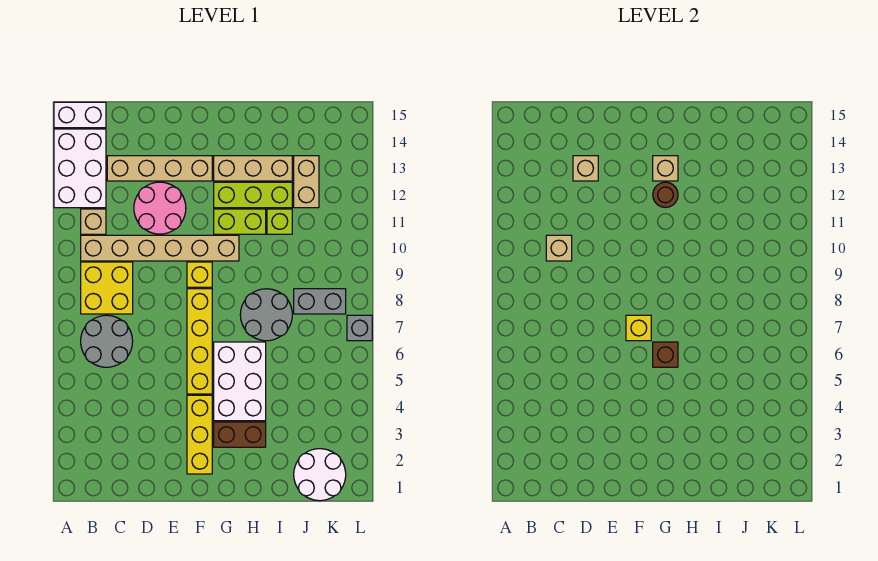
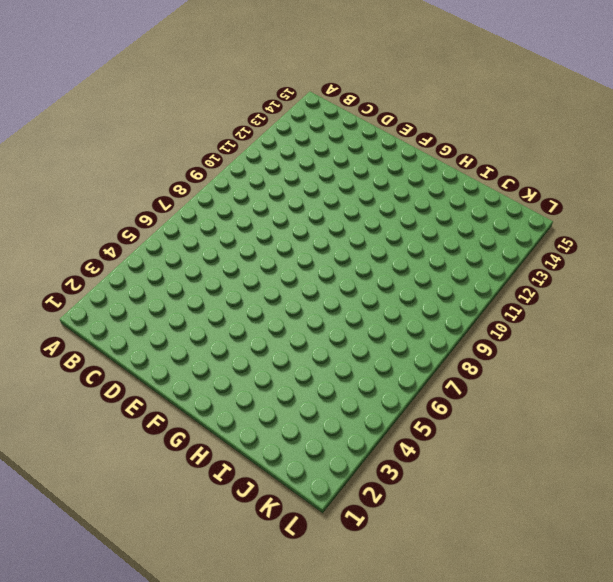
none -> white 2x3 brick [54,129,106,208]
none -> white 1x2 brick [54,102,106,128]
none -> grey 2x2 round brick [81,315,133,367]

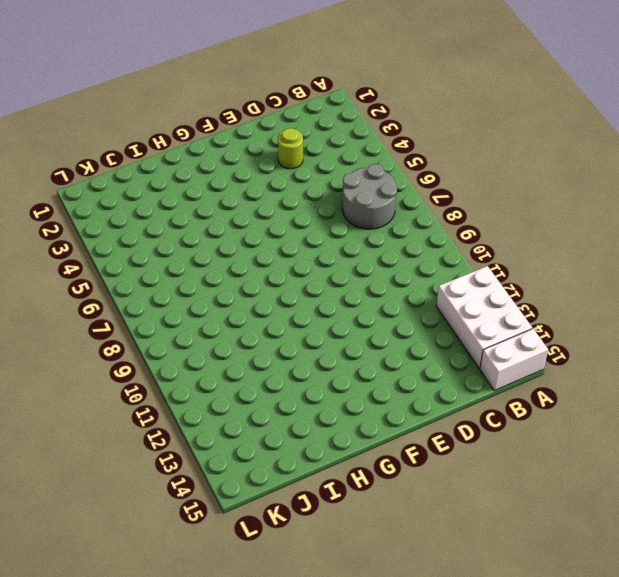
lime 1x1 round brick [278,128,303,169] -> none
none -> yellow 2x2 brick [81,262,133,314]
none -> tan 1x6 brick [81,235,239,261]
none -> tan 1x1 brick [81,209,106,234]

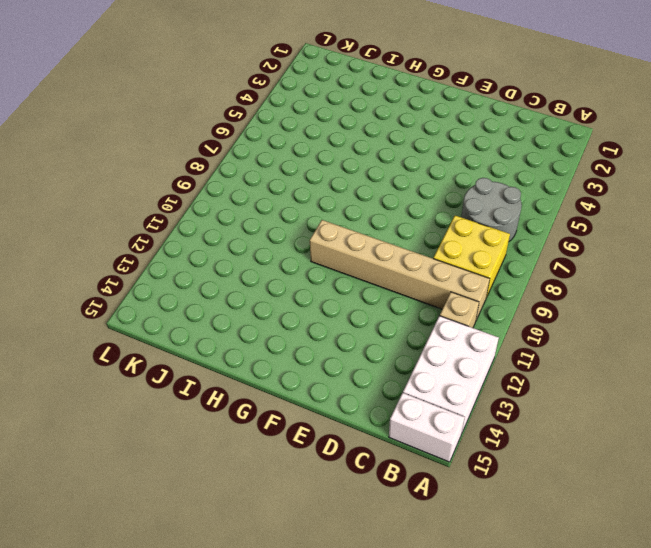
none -> tan 1x4 brick [107,156,212,181]
none -> pink 2x2 round brick [134,182,186,234]
none -> yellow 1x3 brick [187,395,212,474]

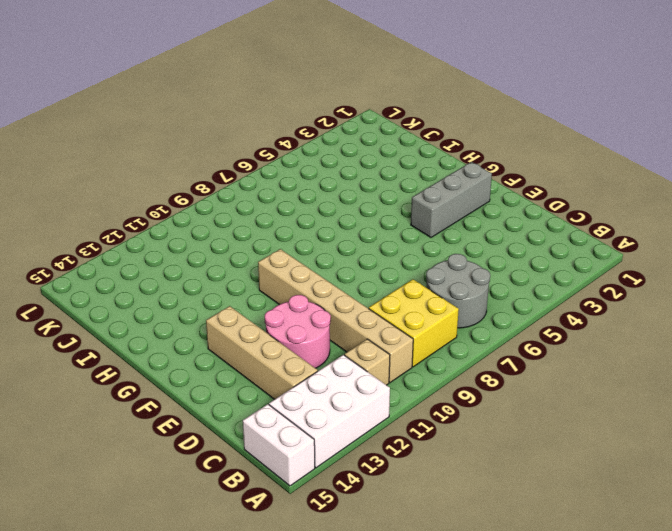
grey 1x3 brick [411,162,492,237] -> yellow 1x3 brick [187,395,212,474]
none -> yellow 1x4 brick [187,289,212,394]
none -> yellow 1x1 brick [187,262,212,287]
none -> brown 1x2 brick [214,422,266,447]

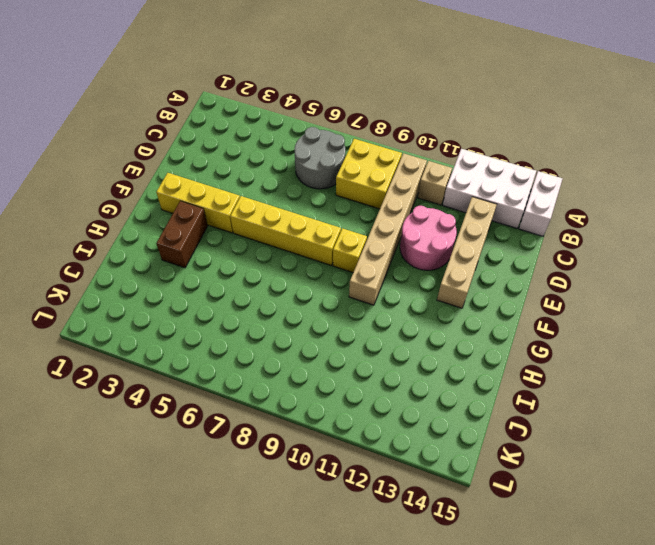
none -> white 2x3 brick [214,342,266,421]
none -> lime 1x2 brick [214,209,266,234]
none -> lime 1x3 brick [214,182,292,208]

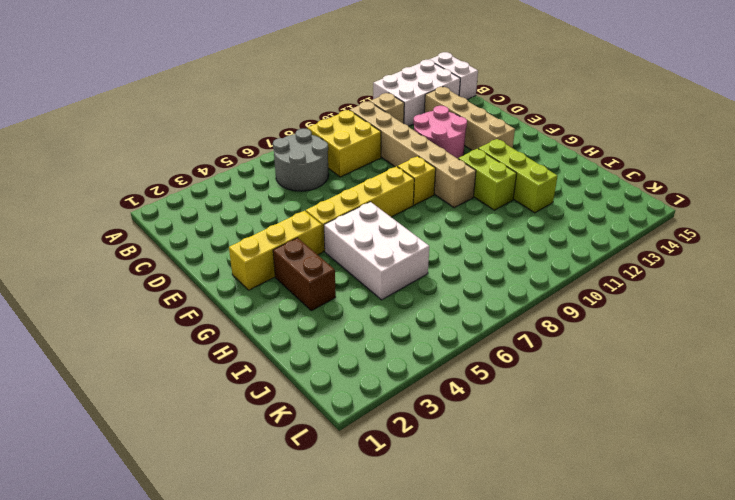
white 2x3 brick [324,202,429,300] -> white 2x3 brick turned to [214,342,266,421]
none -> tan 1x3 brick [214,156,292,181]
none -> grey 2x2 round brick [240,289,292,341]
none -> lime 1x1 brick [267,209,292,234]

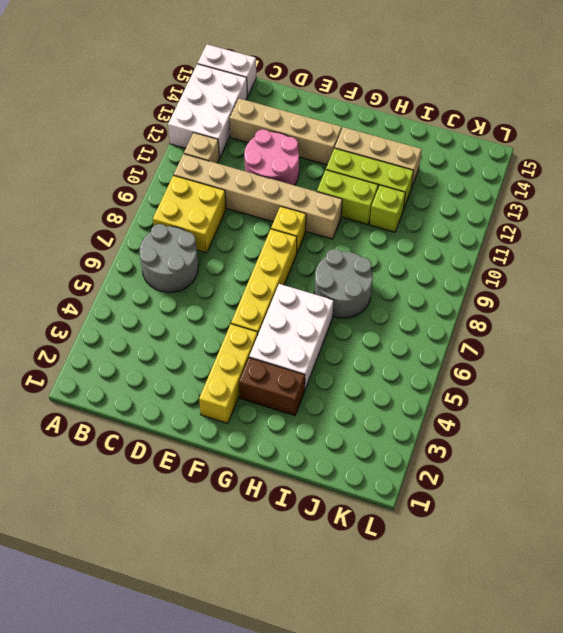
none -> white 2x2 round brick [294,449,346,501]
none -> grey 1x2 brick [294,289,346,314]
none -> tan 1x2 brick [294,156,319,208]

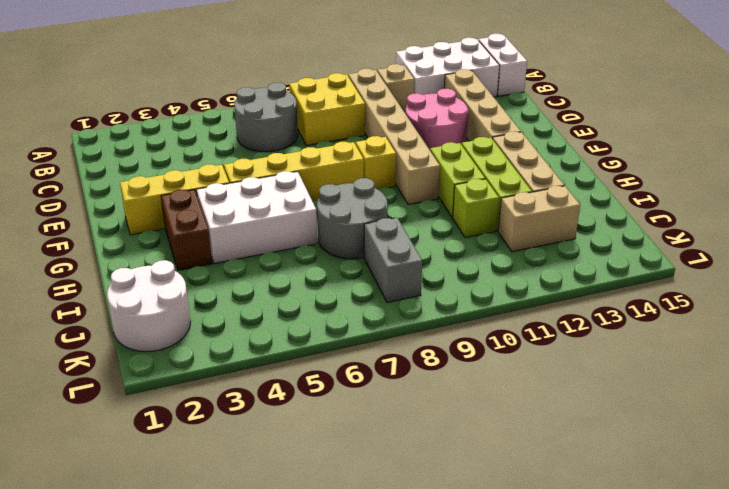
none -> grey 1x1 brick [347,315,372,341]
none -> tan 1x1 brick [546,235,572,261]
none -> tan 1x1 brick [573,156,598,181]

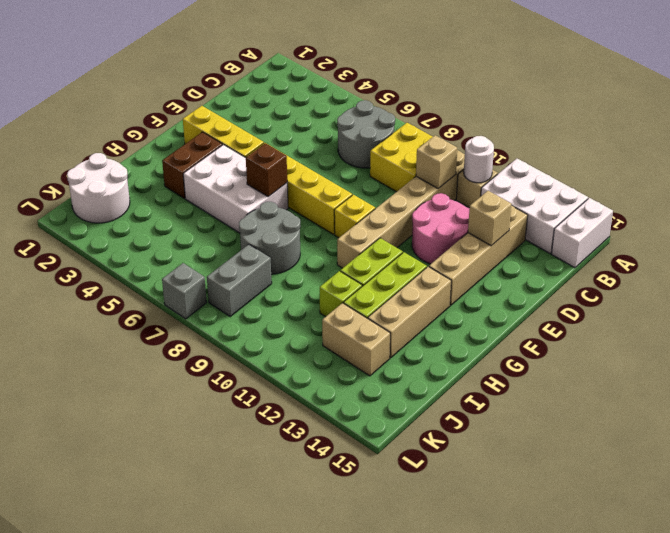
white 1x1 round brick [464,136,494,183] -> none
none -> yellow 1x1 brick [626,315,651,341]
none -> brown 1x1 round brick [653,182,678,208]
none -> tan 1x1 brick [653,156,678,181]

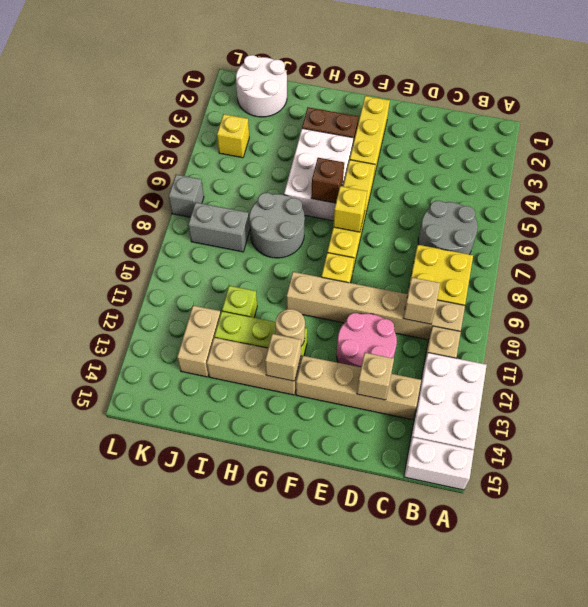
tan 1x1 round brick [275,309,305,346] -> brown 1x1 round brick [653,182,678,208]
yellow 1x1 brick [217,114,249,158] -> none
none -> lime 1x2 brick [214,209,266,234]

